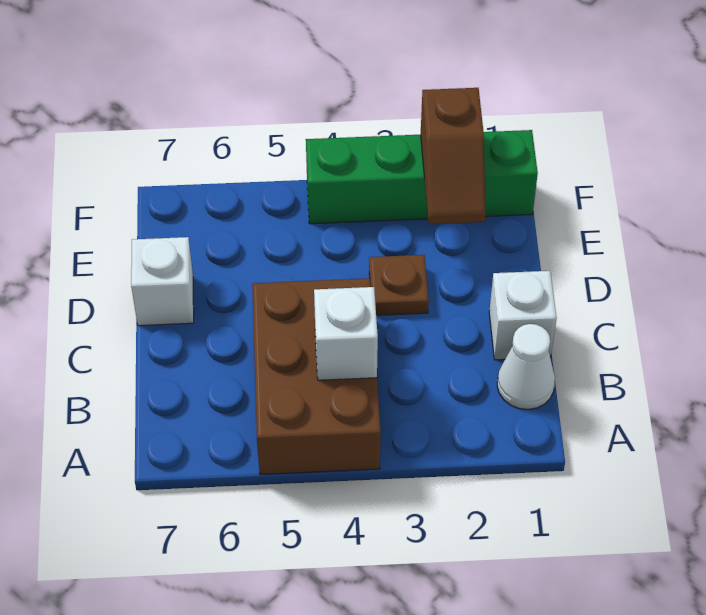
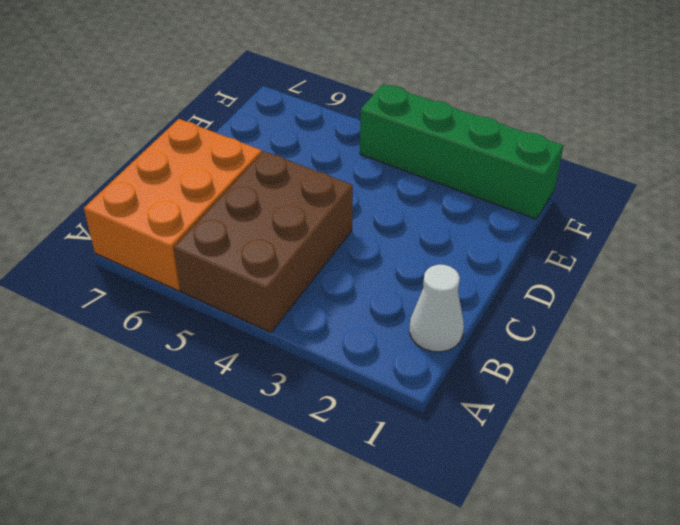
orange 2x3 brick [84,119,262,291] -> none
none -> white 1x1 brick [489,271,557,360]
none -> brown 1x1 plate [369,255,429,315]

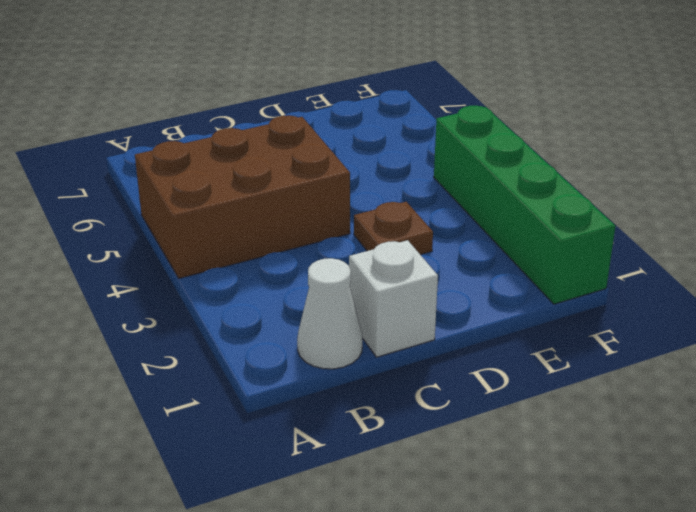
none -> white 1x1 brick [131,237,194,326]
none -> white 1x1 brick [314,287,378,380]

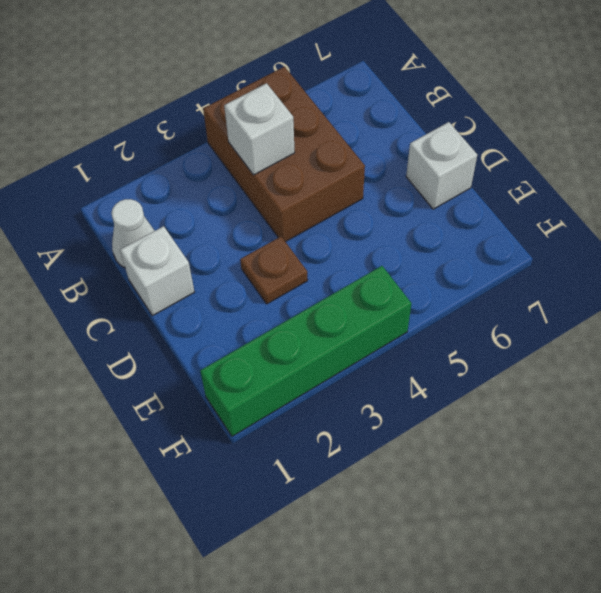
none -> brown 1x2 slope [421,88,486,224]

